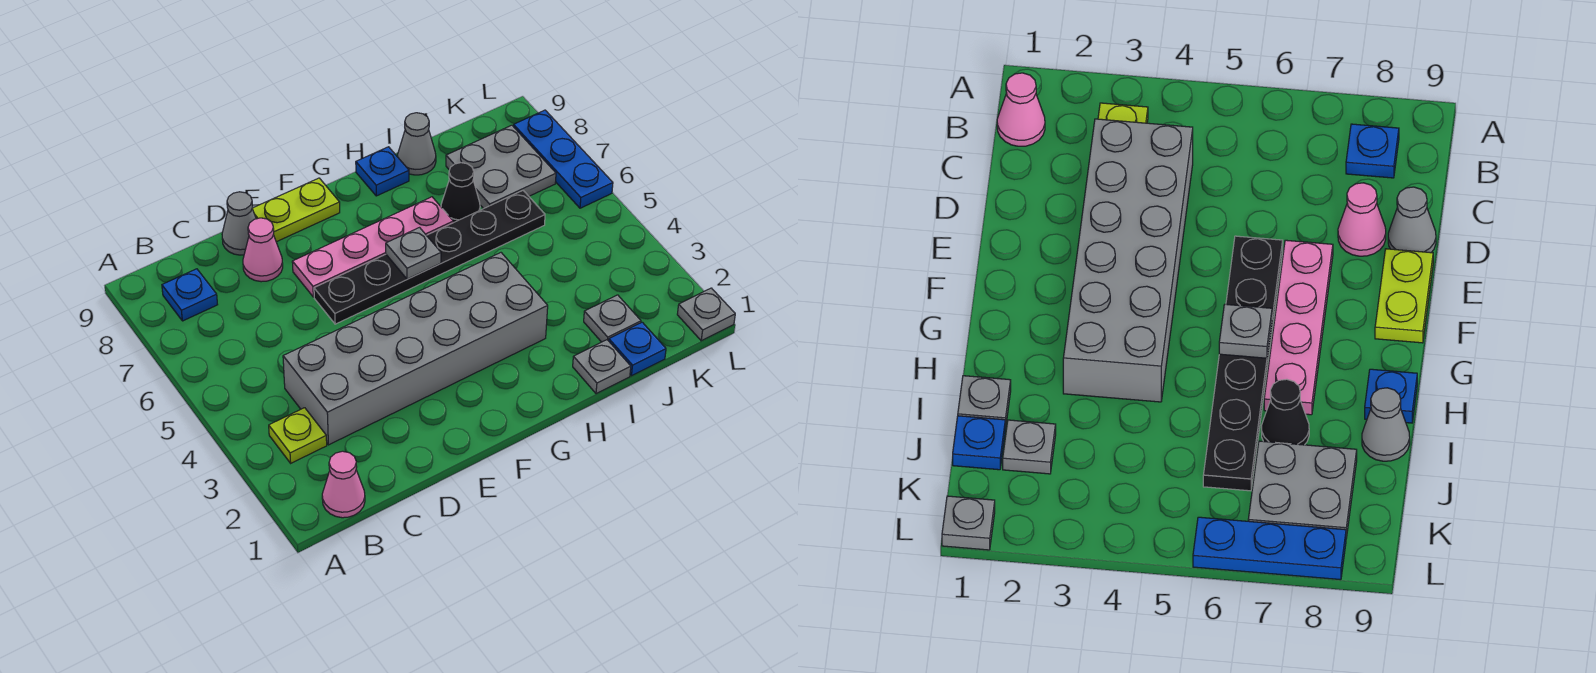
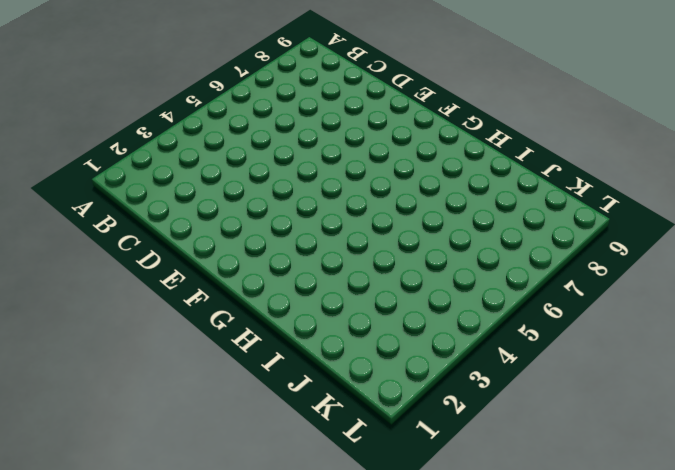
none -> pink 1x1 cone [322,451,365,518]
none -> lime 1x1 plate [269,408,327,463]
none -> blue 1x1 plate [162,269,218,321]

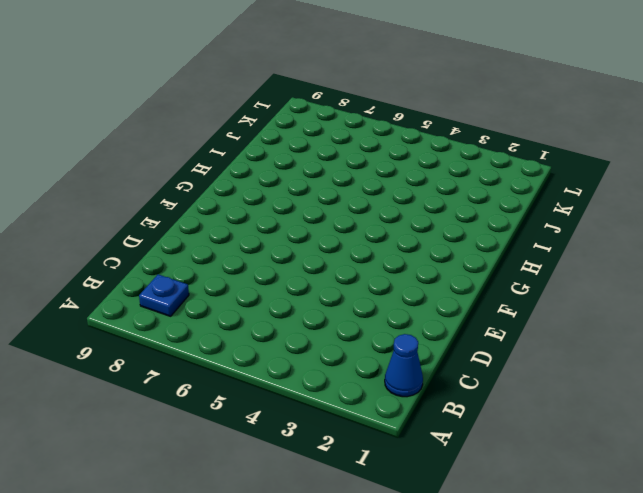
blue 1x1 cone [385,334,423,397] -> pink 1x1 cone [322,451,365,518]
none -> lime 1x1 plate [269,408,327,463]
none -> grey 2x6 brick [283,253,548,445]
none -> pink 1x1 cone [243,218,283,282]

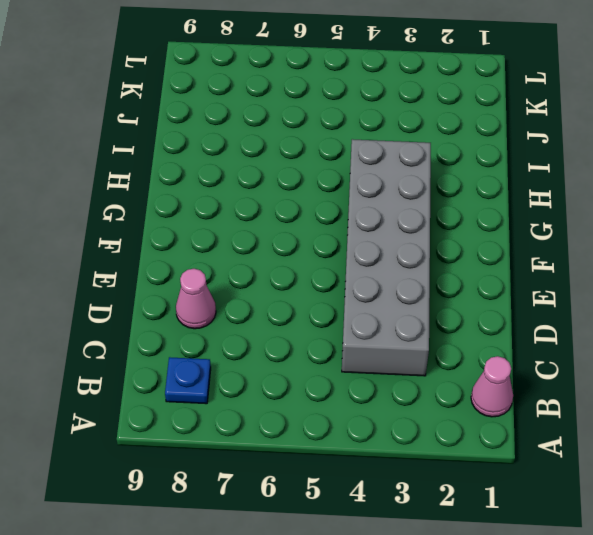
none -> lime 1x1 plate [269,408,327,463]
none -> grey 1x1 cone [222,192,256,255]
none -> black 1x6 plate [314,191,545,324]

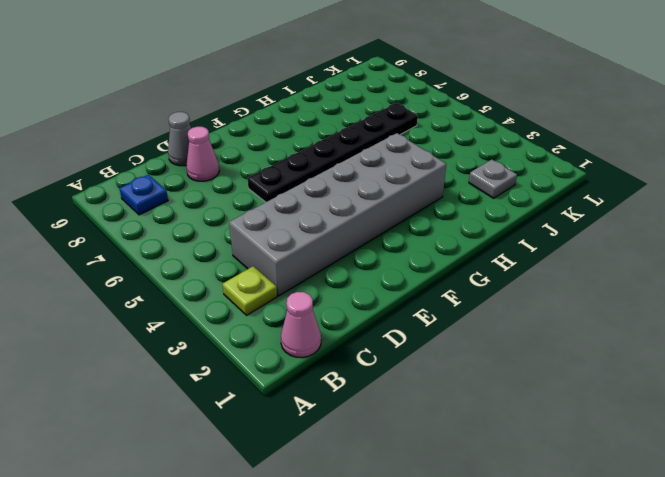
none -> pink 1x4 plate [292,197,453,297]
none -> lime 1x2 plate [252,178,340,242]
none -> blue 1x1 plate [356,147,409,196]

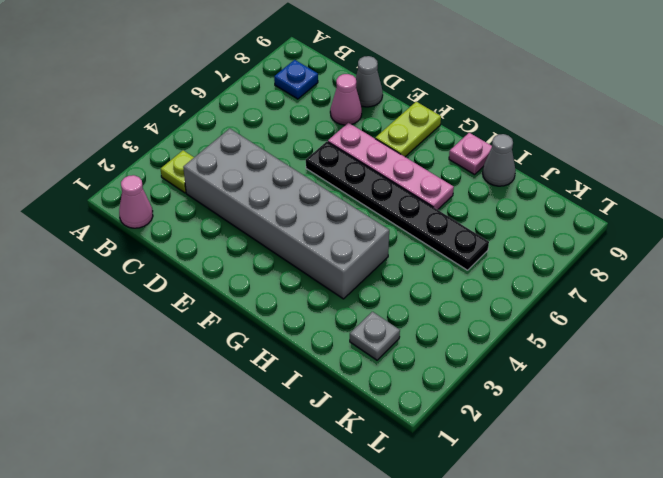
lime 1x2 plate [375,102,441,157] -> lime 1x2 plate turned to [252,178,340,242]
pink 1x1 plate [449,133,492,175] -> blue 1x1 plate [356,147,409,196]
none -> grey 1x1 plate [573,340,631,394]
none -> black 1x1 cone [441,163,480,223]
none -> blue 1x1 plate [609,322,666,376]

